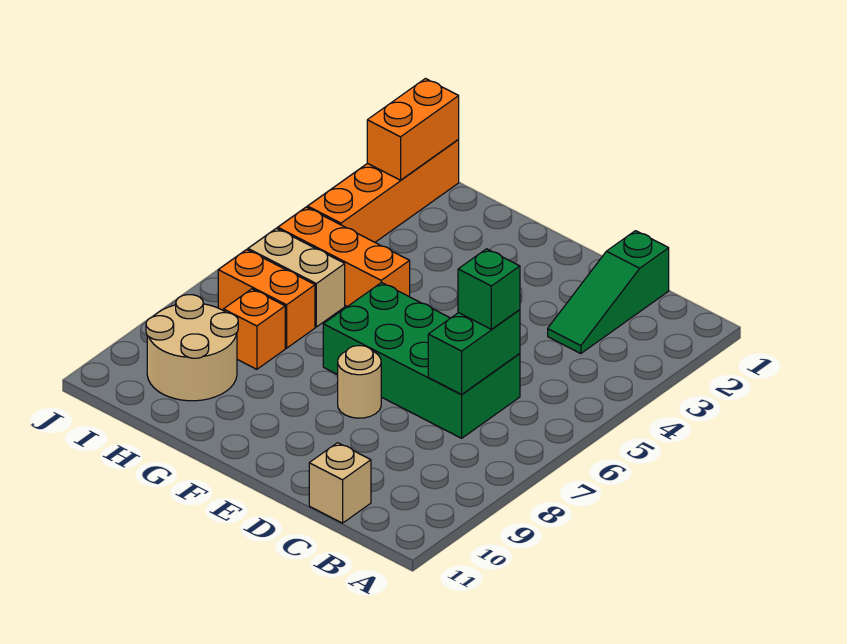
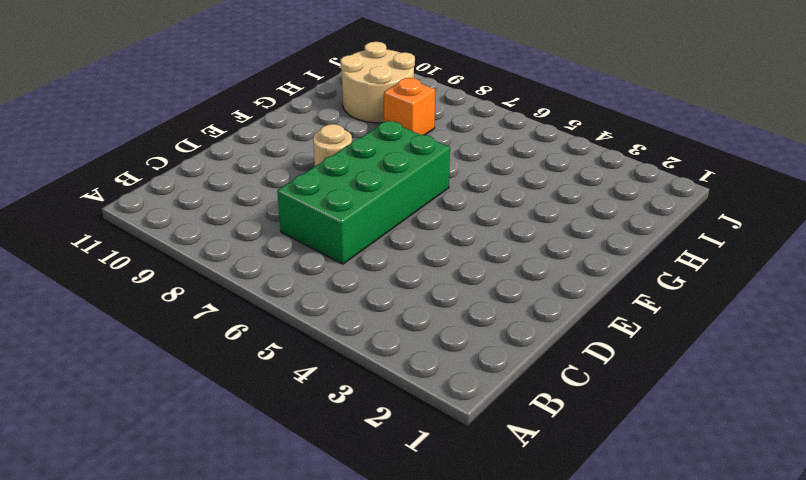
none -> green 1x3 slope [548,231,669,354]
none -> tan 1x1 brick [309,443,371,523]
none -> orange 1x3 brick [278,207,410,307]

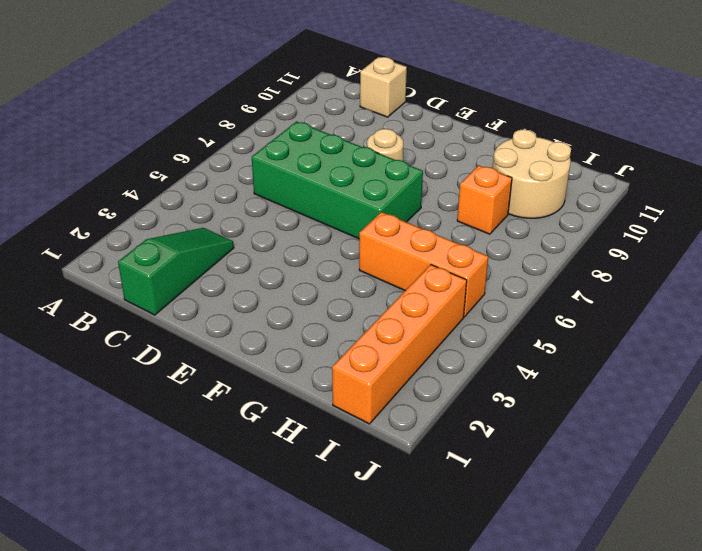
none -> tan 1x2 brick [248,228,345,327]
none -> orange 1x2 brick [218,250,315,348]
none -> green 1x2 brick [428,310,520,394]

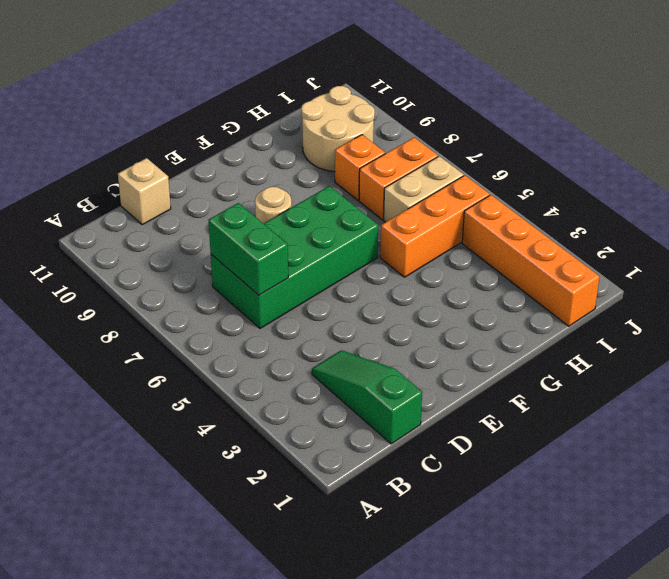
none -> orange 1x2 brick [367,79,459,180]
none -> green 1x1 brick [458,249,520,329]

